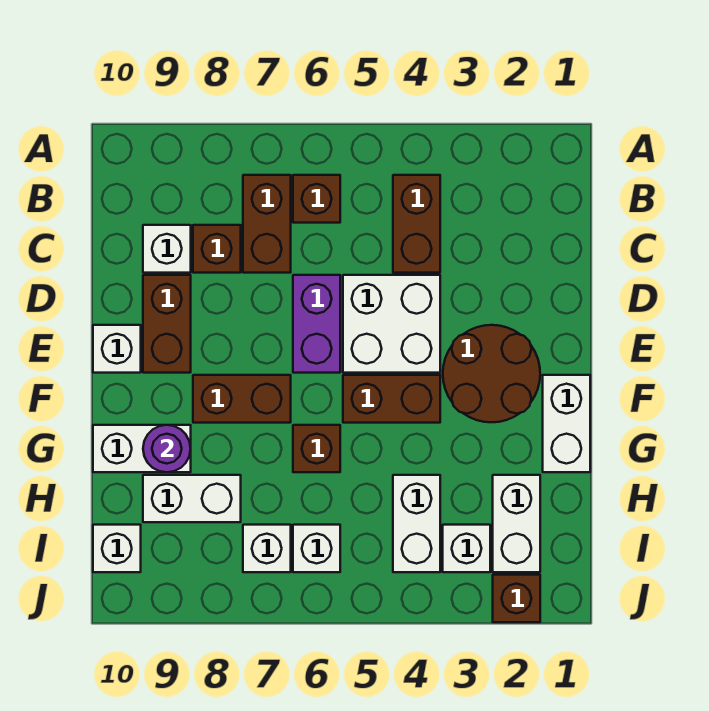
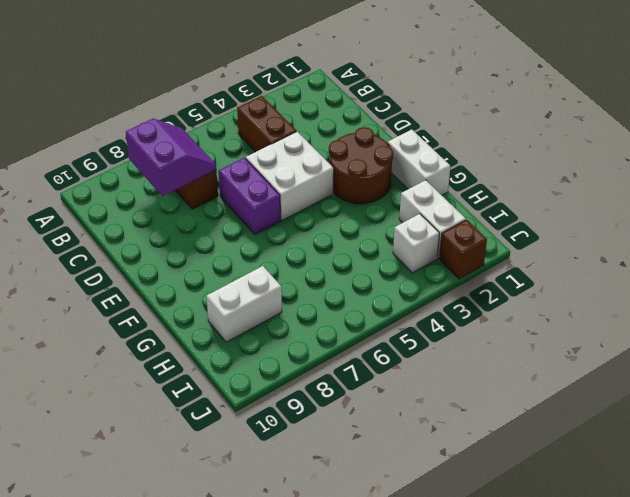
purple 2x2 slope [126,119,216,196] -> none
none -> brown 1x1 brick [293,175,340,223]
none -> brown 1x1 brick [193,225,241,273]
none -> white 1x1 brick [143,225,191,273]

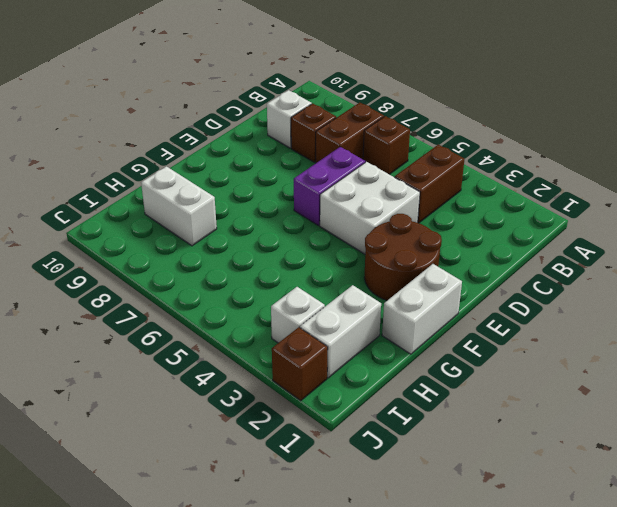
none -> brown 1x2 brick [143,275,191,373]
none -> white 1x1 brick [93,325,141,373]
none -> brown 1x2 brick [343,375,440,423]

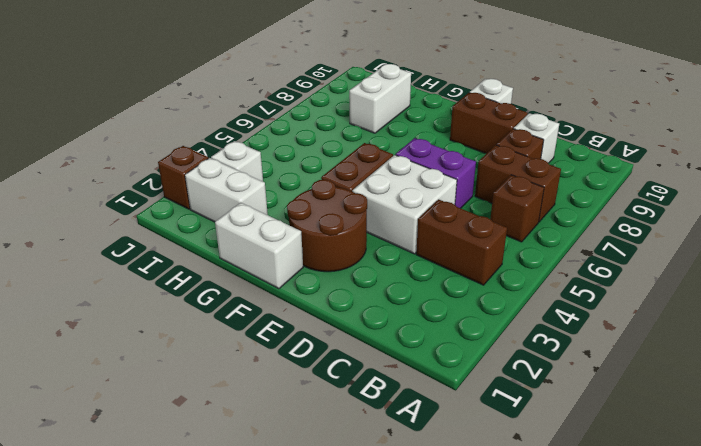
none -> brown 1x2 brick [193,375,291,423]
none -> brown 1x1 brick [293,425,340,472]
none -> white 1x2 brick [93,425,191,472]

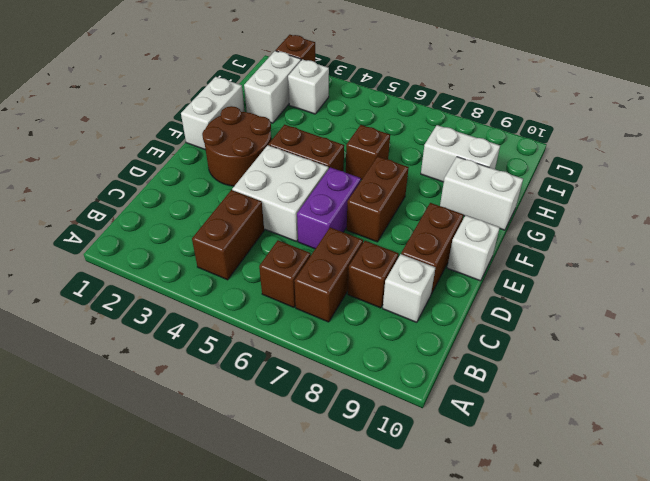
brown 1x2 brick [347,157,409,242] -> brown 1x2 brick turned to [193,375,291,423]
none -> white 1x2 brick [393,475,440,572]
none -> white 1x1 brick [293,525,340,572]
none -> white 1x1 brick [243,525,291,572]

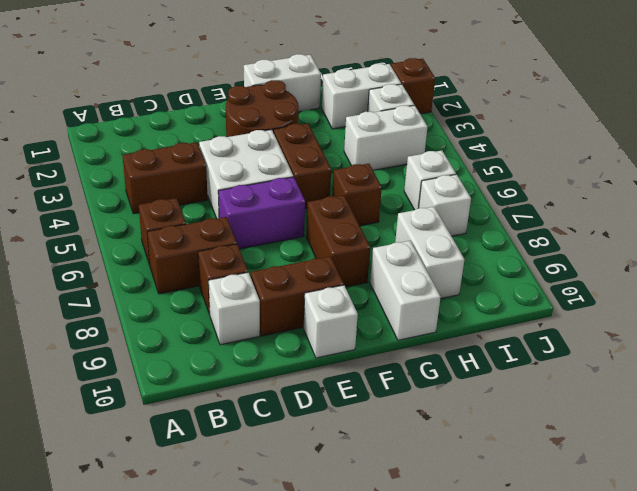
none -> white 1x1 brick [93,525,141,572]
none -> purple 1x1 round brick [143,425,191,472]

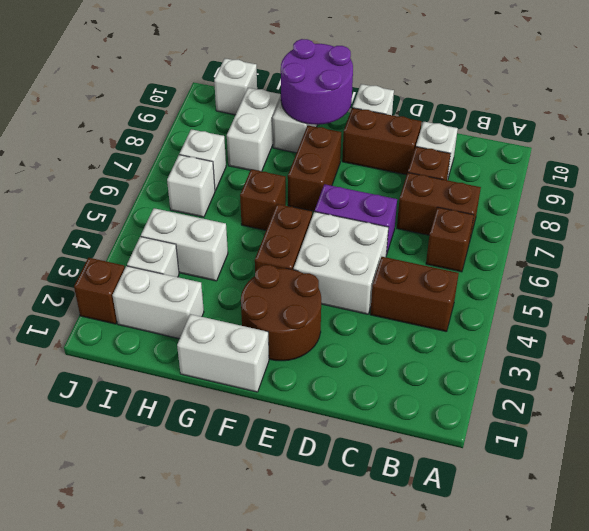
purple 2x2 round brick [281,39,353,125] -> purple 1x1 round brick [143,425,191,472]

